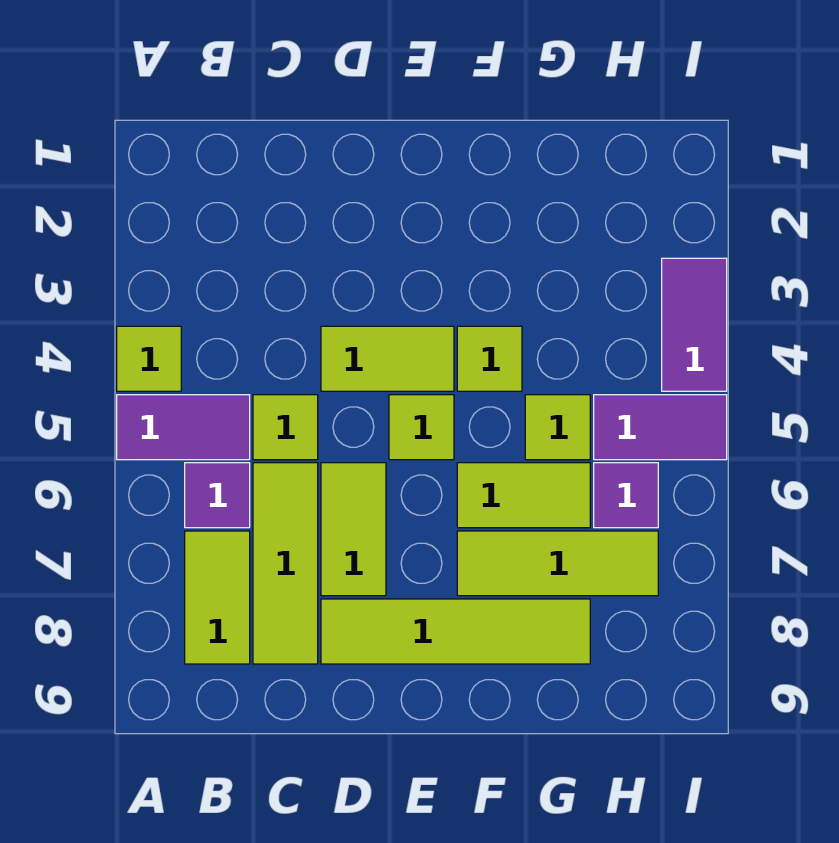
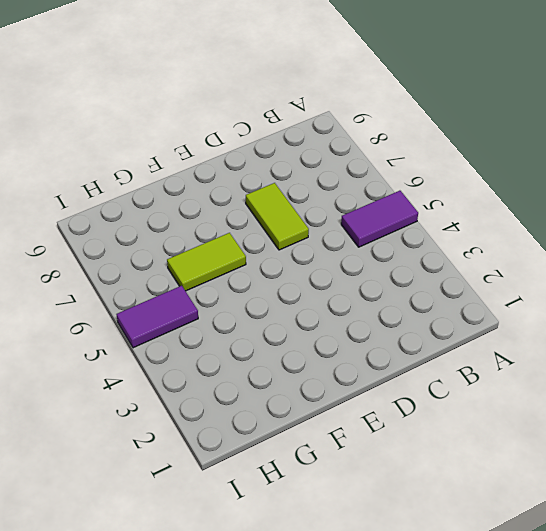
none -> lime 1x1 tile [117,326,181,391]
none -> purple 1x1 tile [185,463,250,528]
none -> lime 1x2 tile [185,531,250,664]

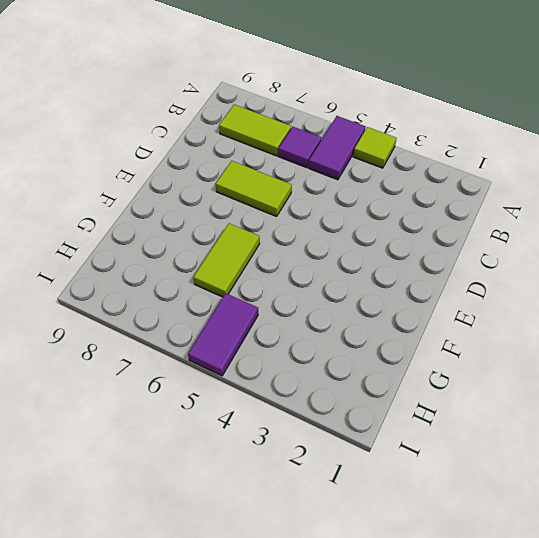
none -> lime 1x1 tile [253,395,318,460]
none -> lime 1x3 tile [253,463,318,664]
none -> lime 1x2 tile [321,326,454,391]

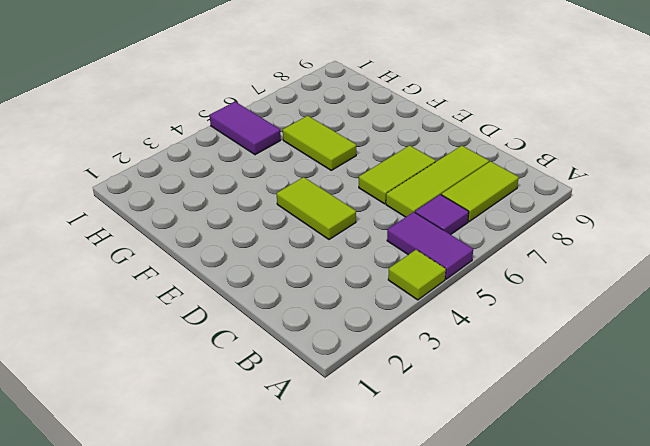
none -> lime 1x1 tile [253,395,318,460]
none -> lime 1x4 tile [321,599,590,664]
none -> lime 1x1 tile [389,395,454,460]

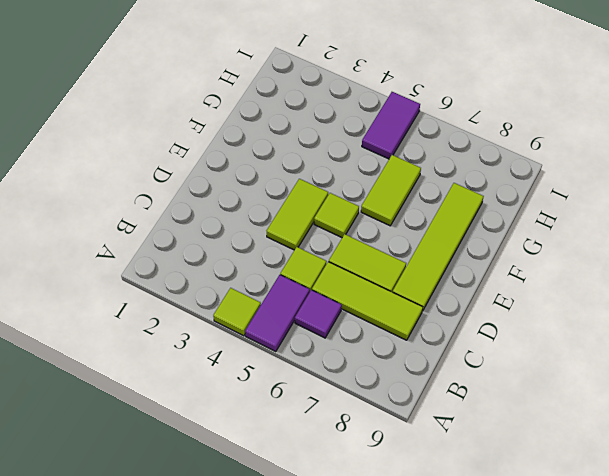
none -> lime 1x2 tile [185,531,250,664]
none -> lime 1x1 tile [457,326,522,391]
none -> lime 1x3 tile [457,531,658,596]

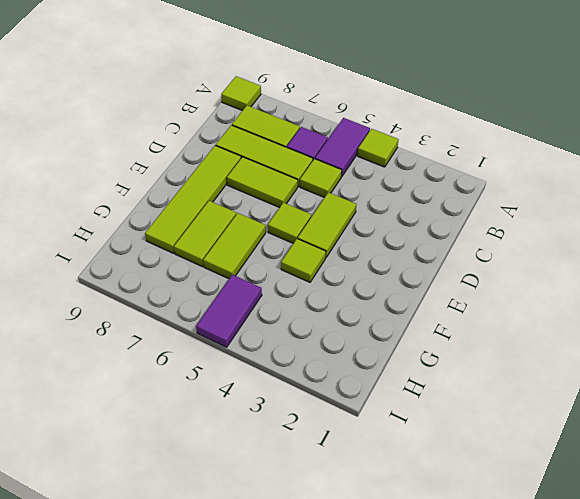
lime 1x1 tile [221,76,261,111] -> lime 1x1 tile moved to [525,395,590,460]
lime 1x2 tile [174,201,236,267] -> lime 1x3 tile [457,531,658,596]
none -> purple 1x1 tile [594,463,658,528]
none -> purple 1x2 tile [662,258,727,391]

